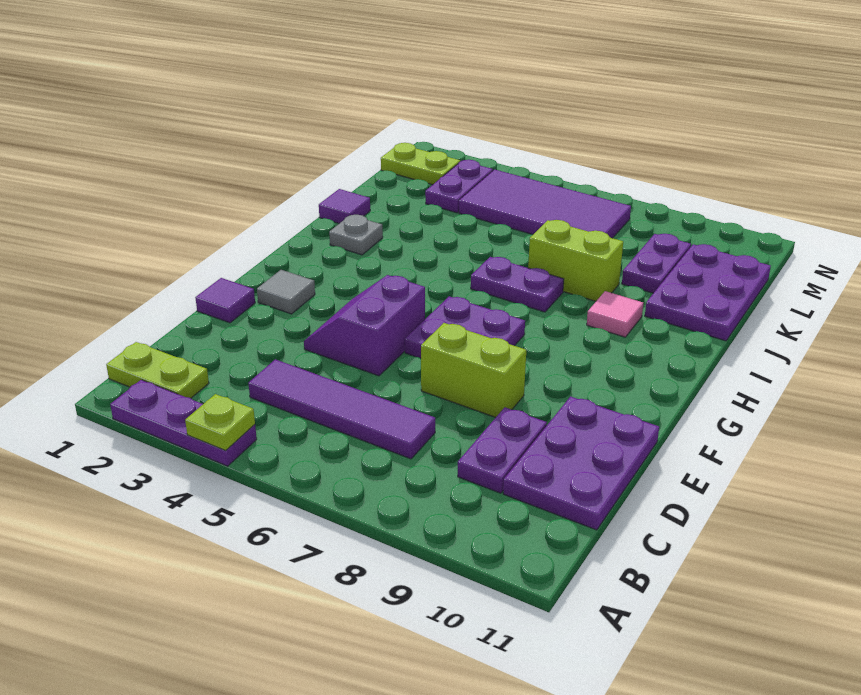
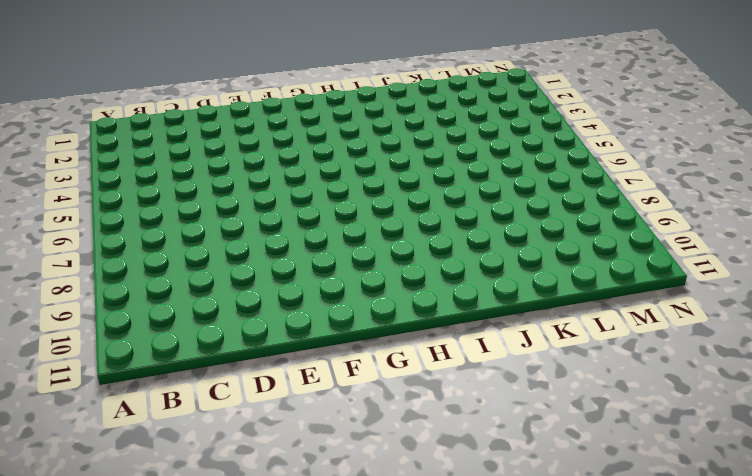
none -> purple 1x3 plate [110,380,257,466]
none -> lime 1x2 plate [106,342,209,398]
none -> purple 1x4 tile [248,359,435,459]

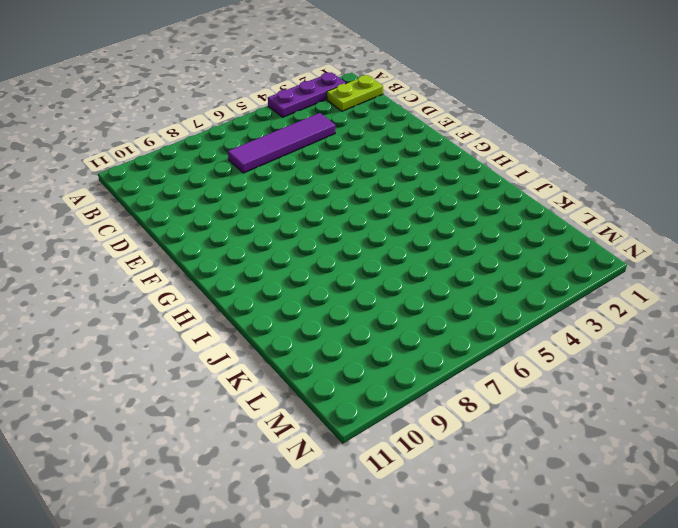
none -> purple 1x2 plate [458,408,547,493]
none -> purple 2x3 plate [503,397,659,530]
none -> purple 1x1 tile [195,278,255,323]

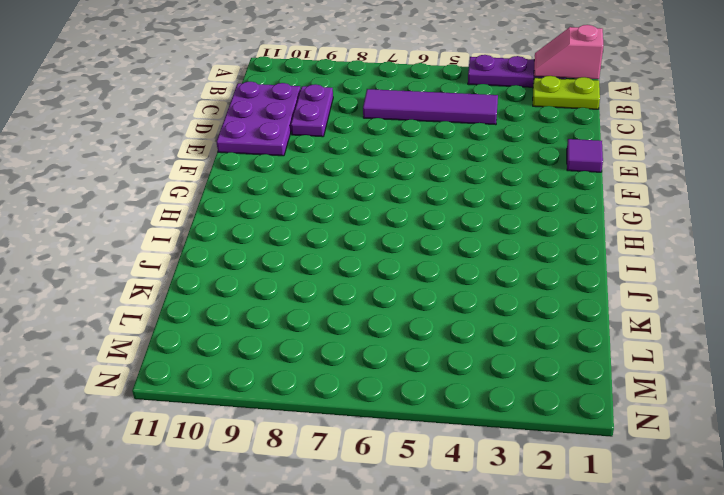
pink 1x2 slope [534,25,603,79] -> none
none -> purple 2x2 slope [304,275,425,376]
none -> lime 1x2 brick [421,323,526,417]
none -> grey 1x1 tile [257,270,315,314]

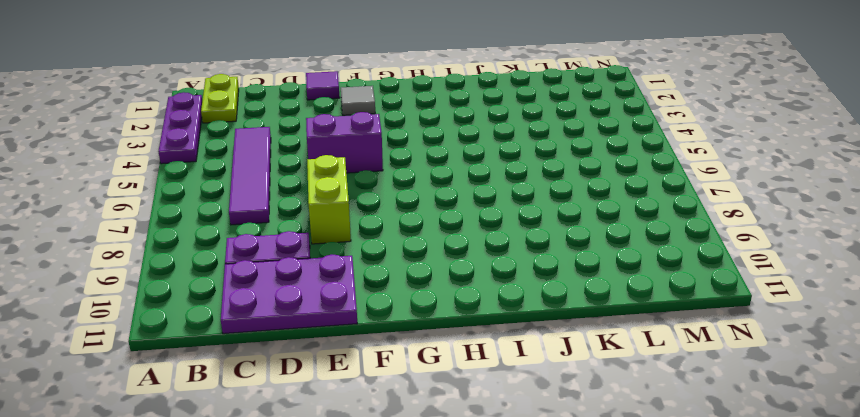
none -> purple 2x2 plate [405,296,525,359]
none -> grey 1x1 plate [329,215,383,255]
none -> purple 1x2 plate [471,257,564,312]

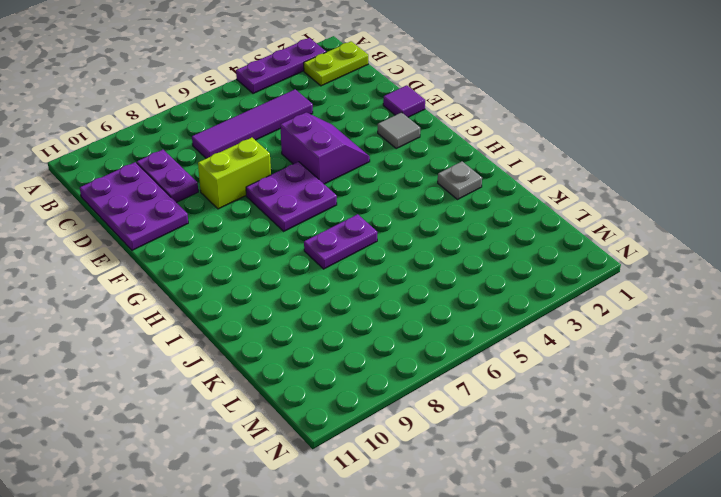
none -> pink 1x1 tile [587,291,643,337]
none -> purple 1x1 tile [319,189,370,223]
none -> lime 1x2 brick [528,220,623,301]

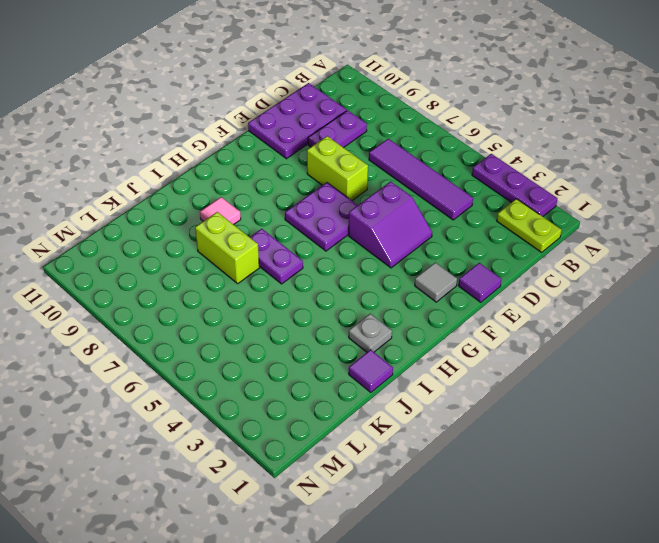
none -> purple 2x3 plate [645,244,771,341]
none -> purple 1x2 plate [622,234,691,293]
none -> purple 1x2 plate [425,160,493,213]

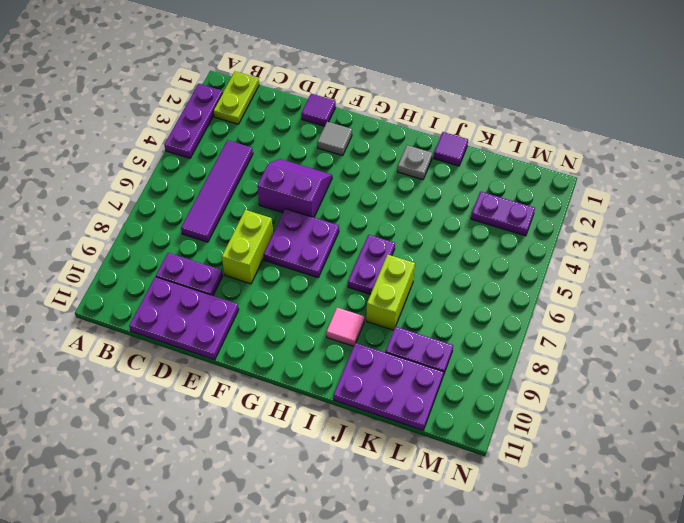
none -> purple 2x4 tile [459,170,631,238]
none -> lime 1x2 plate [381,143,460,185]
none -> lime 1x1 plate [185,394,255,450]

